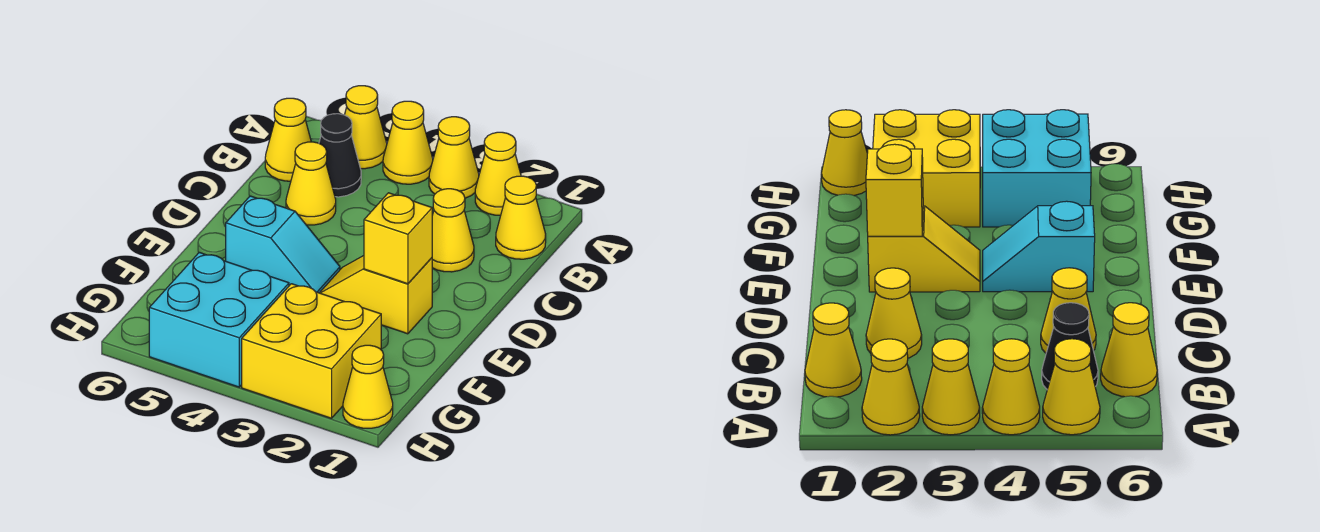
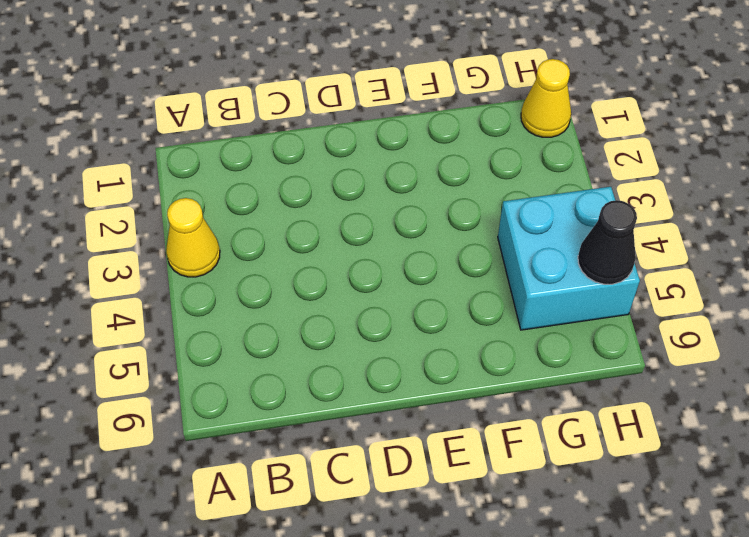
black 1x1 cone [578,200,637,284] -> black 1x1 cone moved to [319,114,361,197]
none -> yellow 1x1 cone [475,132,521,215]
none -> yellow 1x1 cone [383,101,433,184]
none -> yellow 1x1 cone [345,86,387,169]

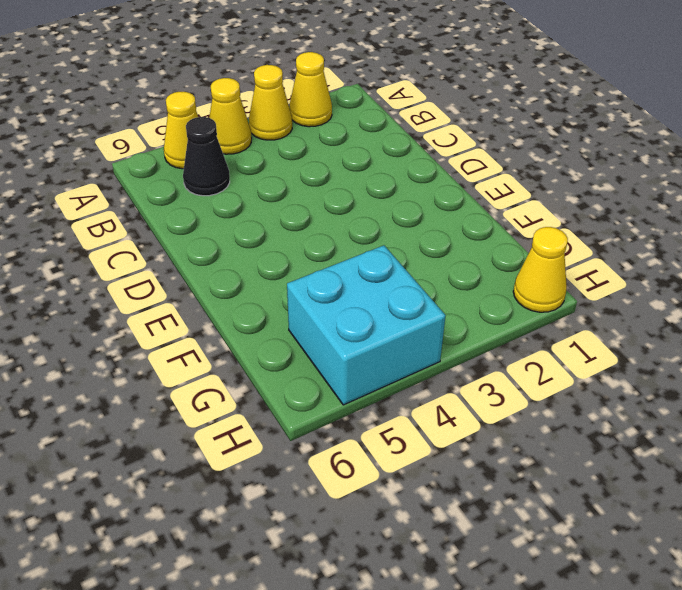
none -> yellow 1x1 cone [496,176,546,259]
none -> yellow 1x1 cone [265,98,311,181]
none -> yellow 1x1 cone [432,189,474,272]

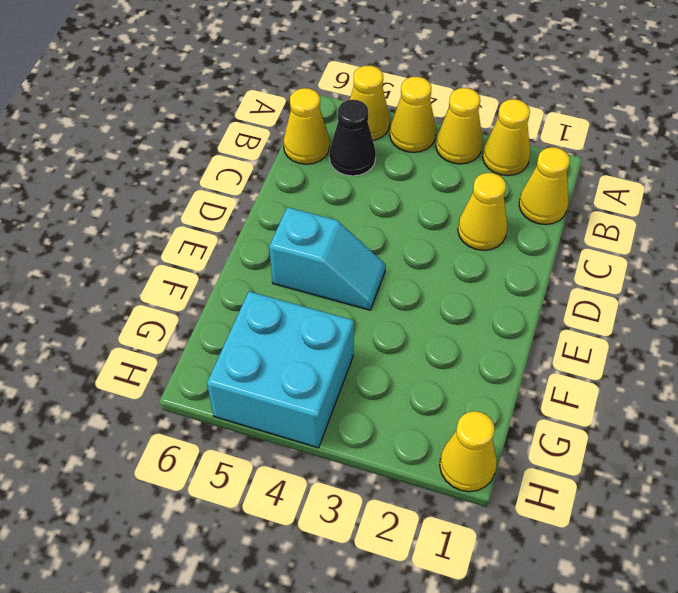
none -> yellow 1x1 cone [286,142,336,225]
none -> yellow 1x2 slope [320,256,432,334]
none -> yellow 2x2 brick [242,284,381,418]

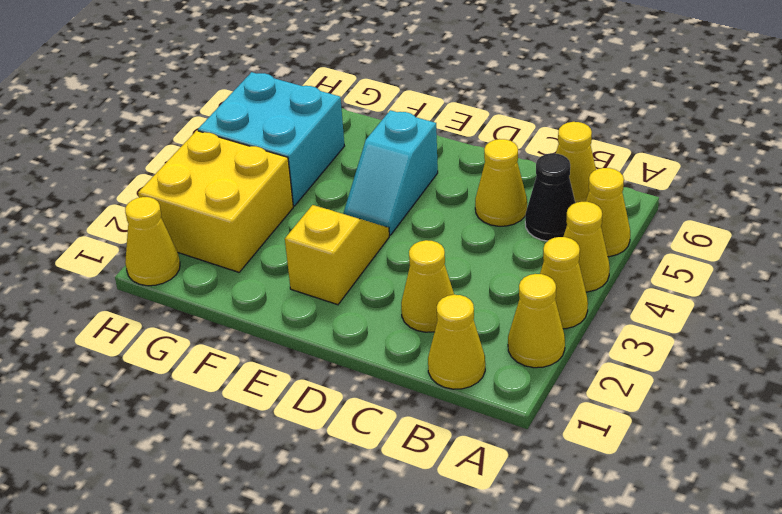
none -> yellow 1x1 brick [364,193,432,284]

